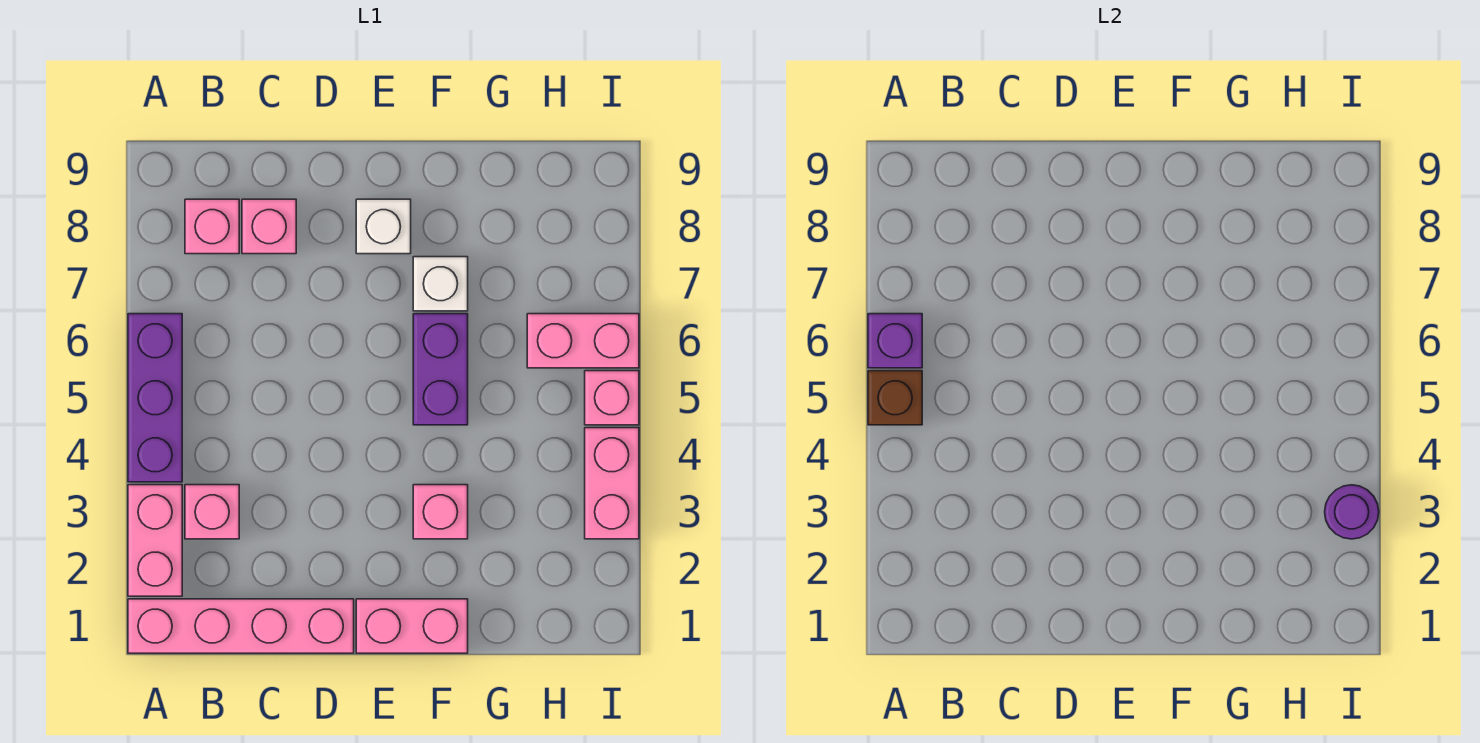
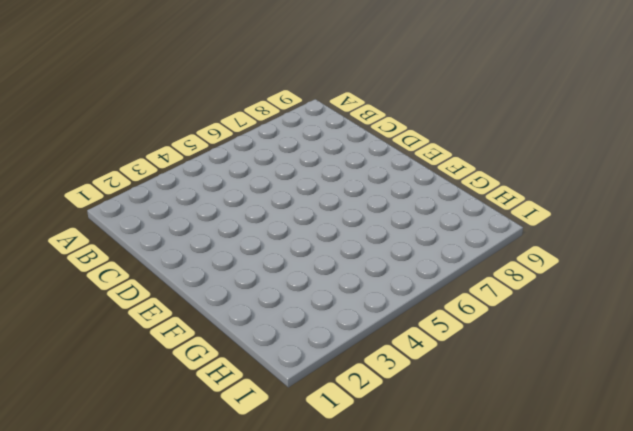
none -> pink 1x4 brick [128,599,354,653]
none -> pink 1x2 brick [128,485,182,596]
none -> purple 1x3 brick [128,314,182,482]

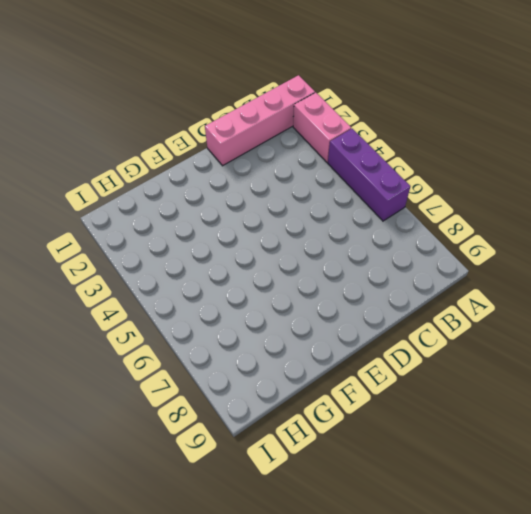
none -> pink 1x1 brick [185,485,239,539]
none -> pink 1x1 brick [185,199,239,254]
none -> pink 1x1 brick [242,199,296,254]

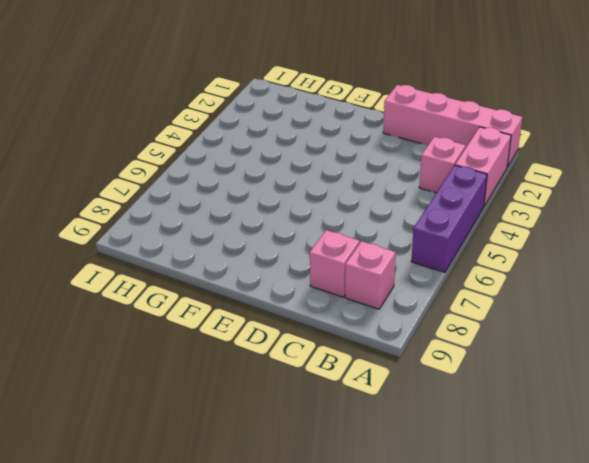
none -> pink 1x2 brick [356,599,468,653]
none -> white 1x1 brick [356,199,411,254]
none -> pink 1x1 brick [413,485,468,539]

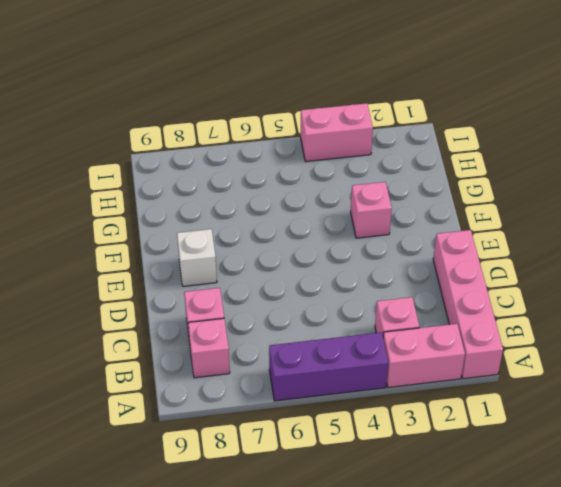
none -> pink 1x2 brick [356,599,468,653]
none -> purple 1x2 brick [413,314,468,425]
none -> white 1x1 brick [413,257,468,311]

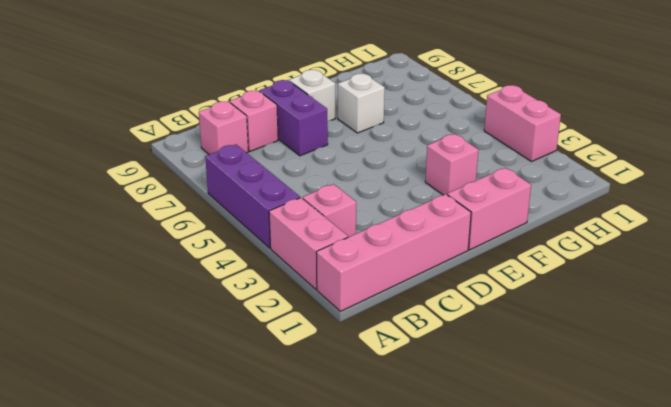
purple 1x2 brick [260,80,328,156] -> purple 1x2 brick moved to [413,314,468,425]
none -> pink 1x2 brick [527,314,639,368]
none -> pink 1x1 brick [585,371,639,425]
none -> brown 1x1 brick [868,371,922,425]

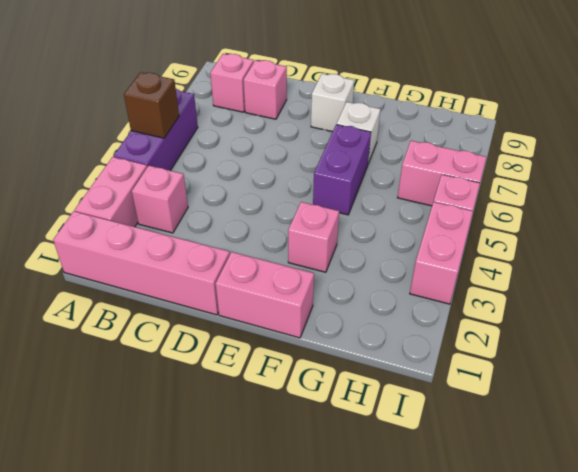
none -> purple 1x1 brick [868,314,922,368]
none -> purple 1x1 round brick [1325,485,1379,539]

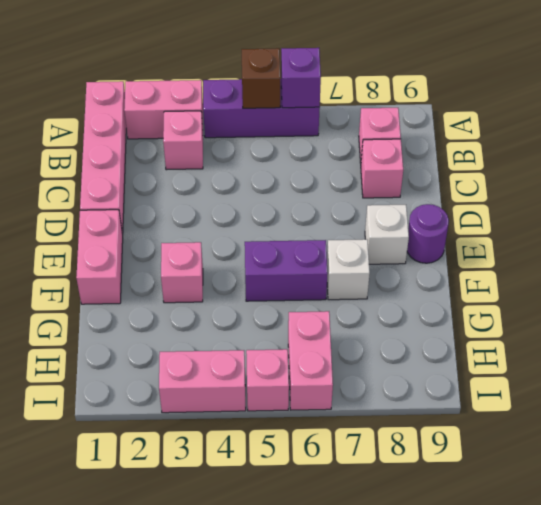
purple 1x1 round brick [407,204,449,263] -> purple 1x1 round brick moved to [1325,485,1379,539]

